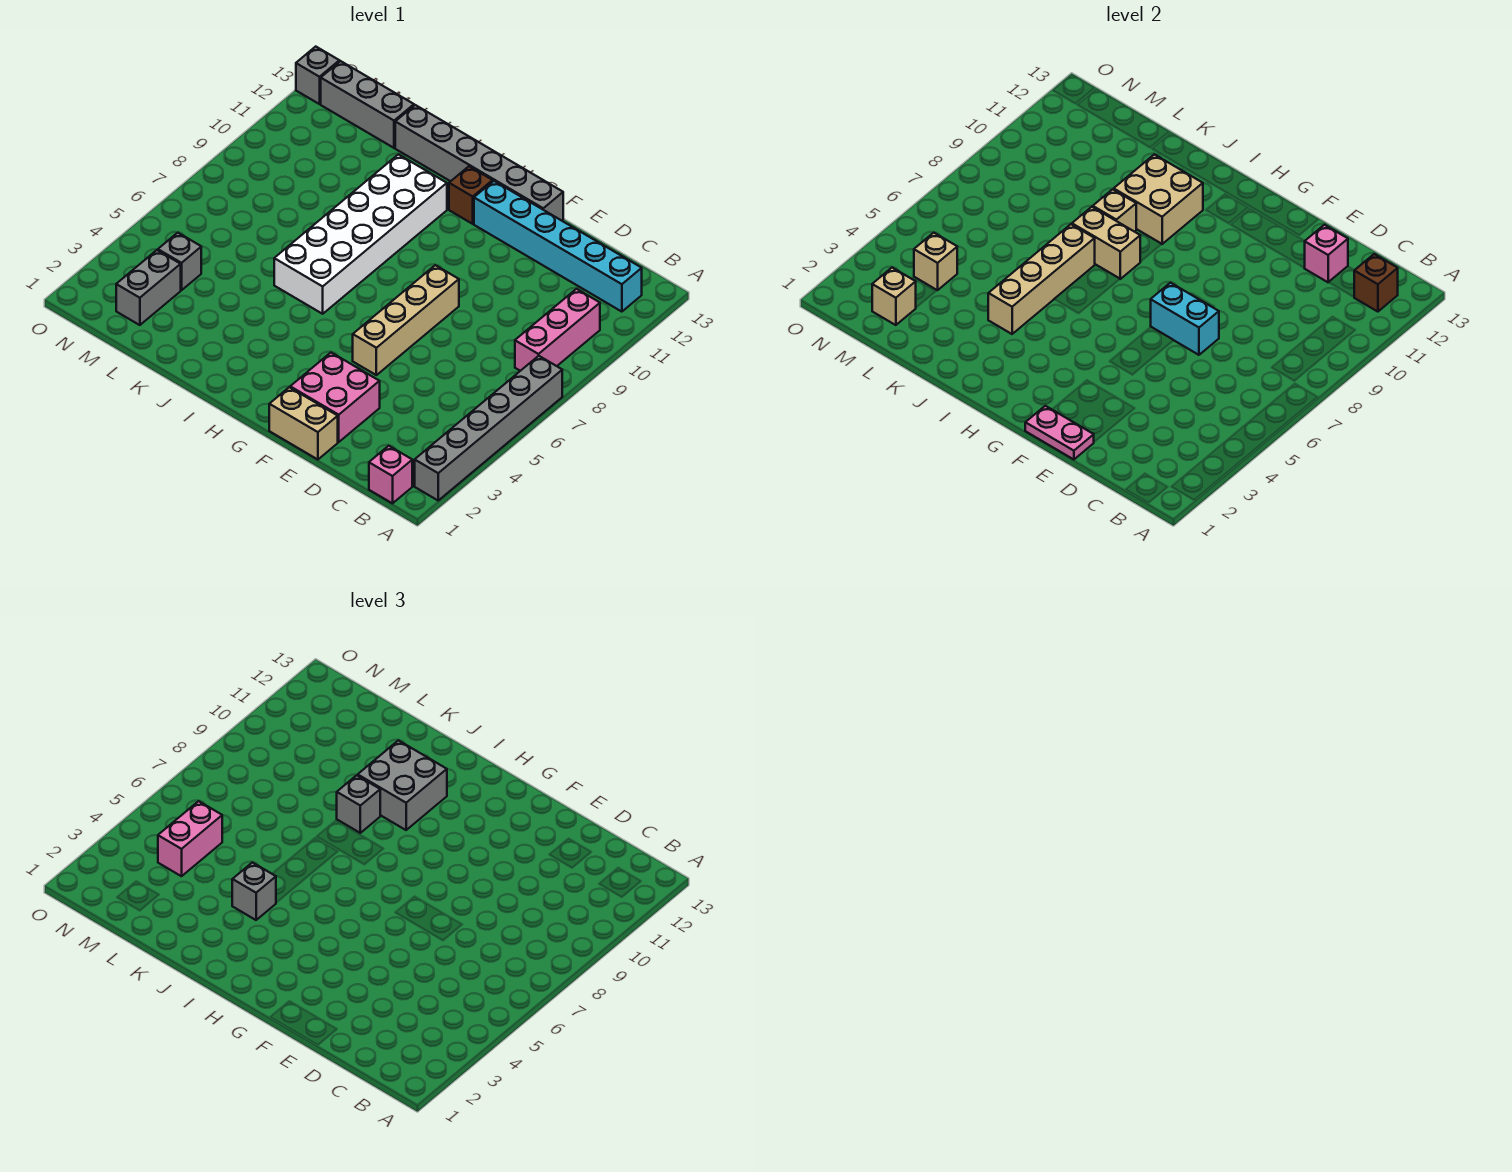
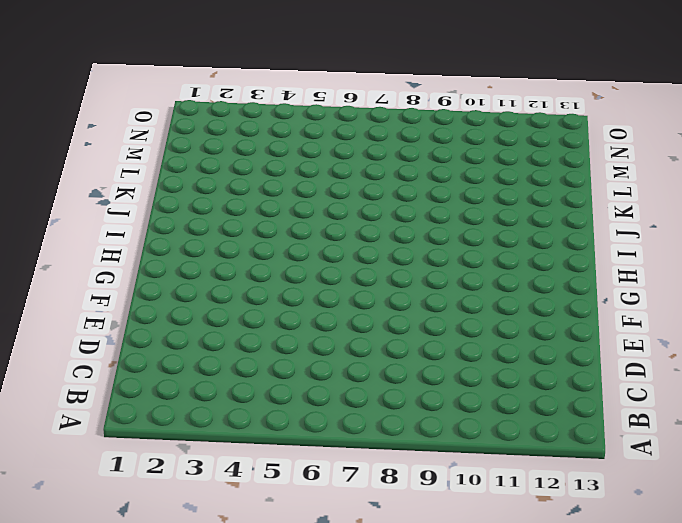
none -> grey 1x6 brick [415,356,562,500]
none -> pink 1x1 brick [369,446,412,503]
none -> pink 1x3 brick [515,289,600,371]

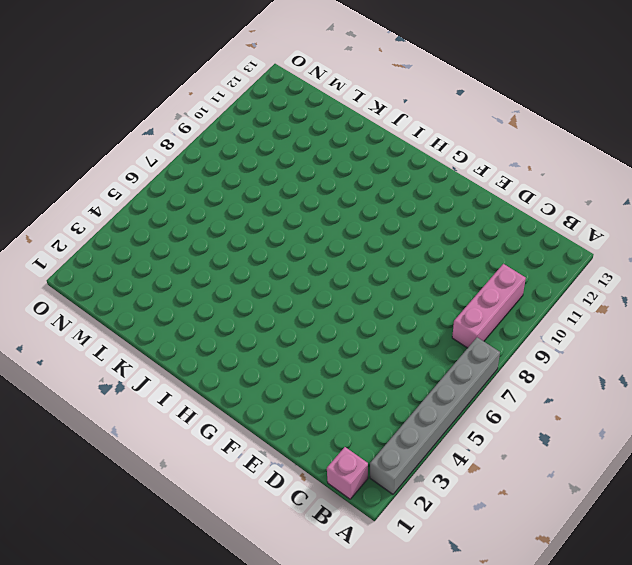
none -> cyan 1x6 brick [474,181,642,312]
none -> tan 1x2 brick [269,387,338,460]
none -> pink 2x2 brick [290,353,380,442]

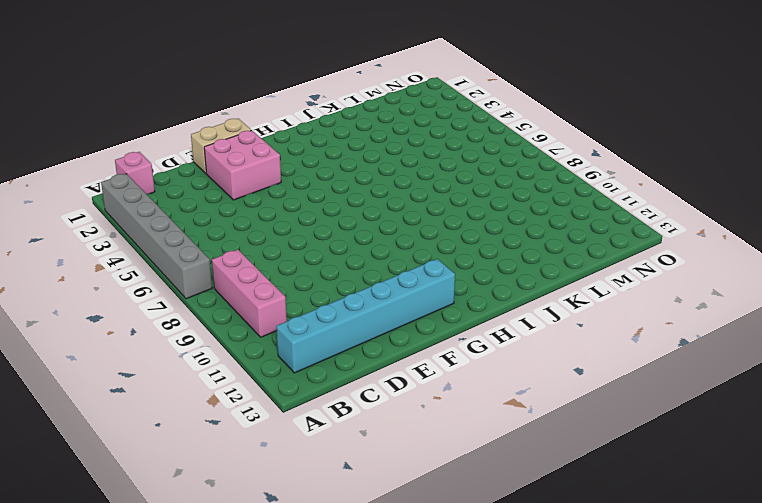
none -> tan 1x4 brick [353,265,459,375]
none -> grey 1x6 brick [395,105,563,221]
none -> brown 1x1 brick [449,166,493,224]

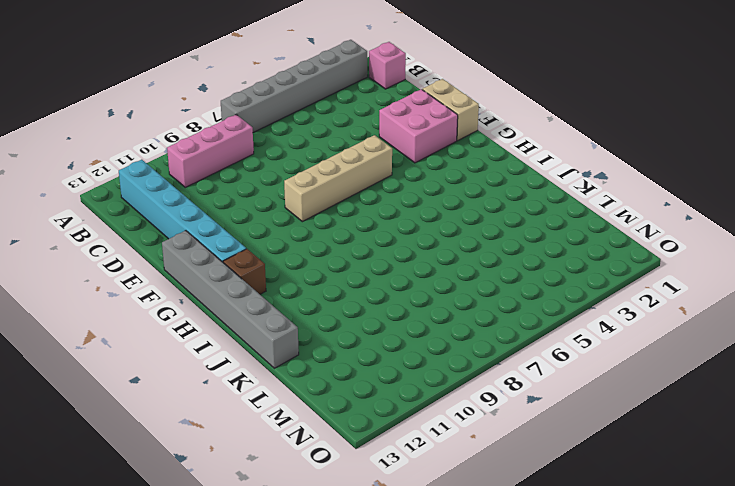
none -> white 2x6 brick [274,154,447,314]
none -> grey 1x3 brick [321,61,414,148]
none -> grey 1x2 brick [116,250,181,325]

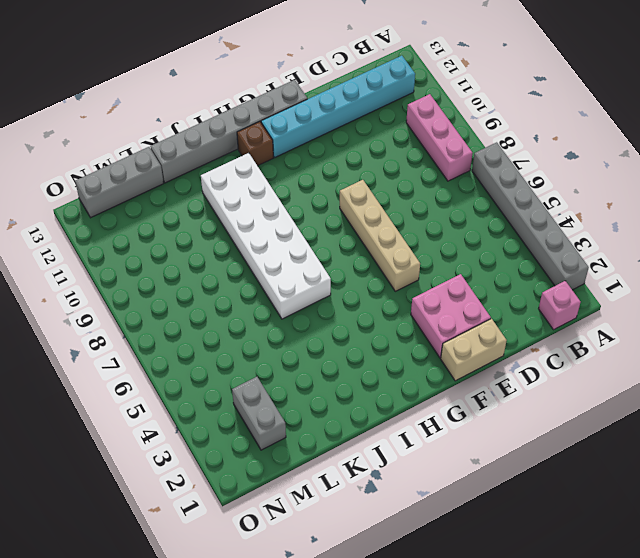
none -> grey 1x1 brick [158,233,201,290]
none -> grey 1x1 brick [296,47,339,104]
none -> brown 1x1 brick [1354,254,1398,312]

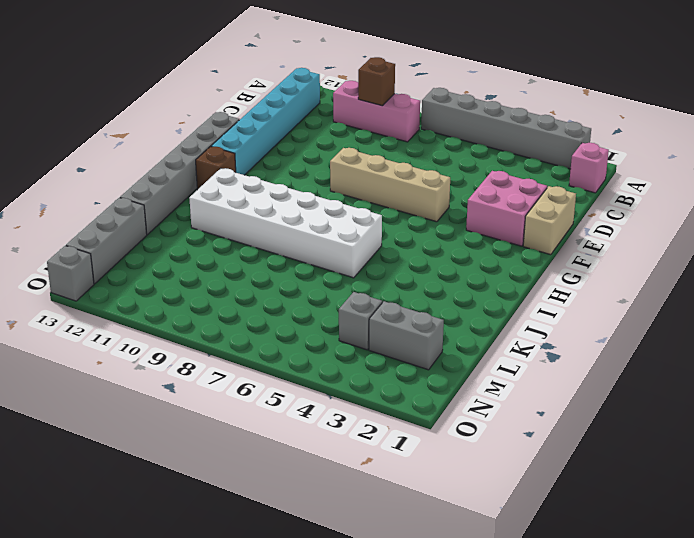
brown 1x1 brick [358,57,395,106] -> brown 1x1 brick moved to [1354,254,1398,312]
none -> pink 1x1 brick [1305,225,1348,282]
none -> pink 1x2 plate [1025,406,1094,460]
none -> cyan 1x2 brick [1151,283,1219,355]

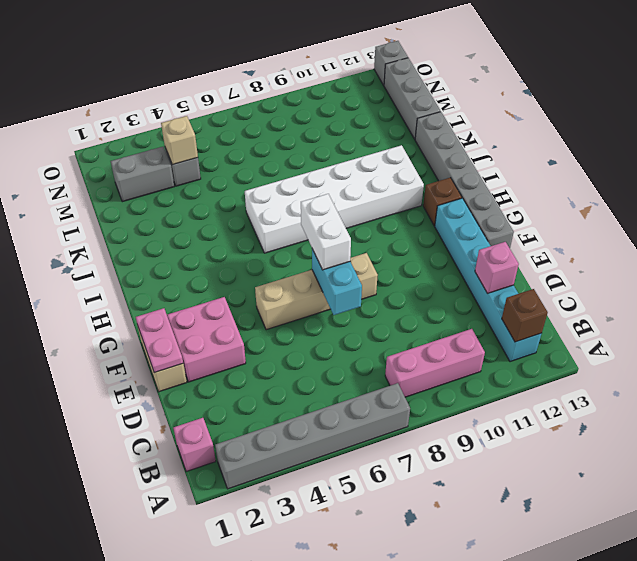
white 1x2 brick [301,194,351,270] -> none
none -> tan 1x2 brick [1072,207,1140,279]
none -> tan 2x2 brick [1114,154,1203,244]
none -> tan 1x4 brick [988,224,1095,334]

